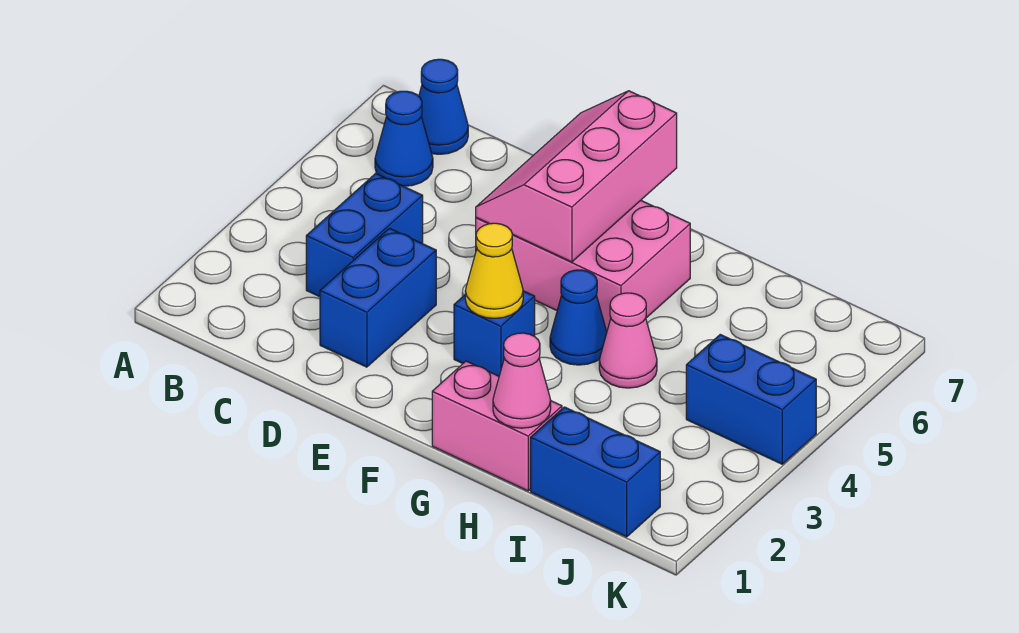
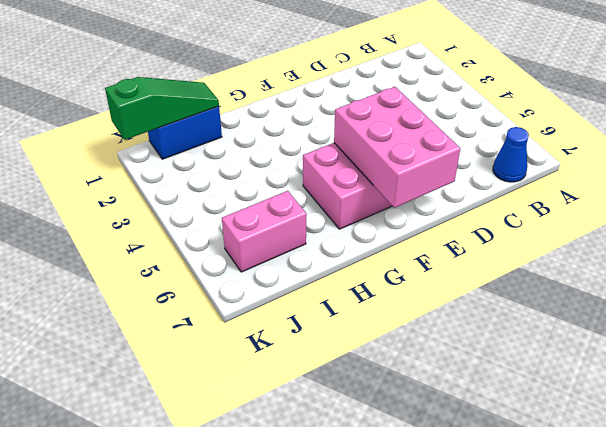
pink 2x3 brick [334,87,460,208] -> pink 2x3 slope [476,91,677,262]
green 1x3 slope [105,77,219,140] -> none
pink 1x2 brick [222,191,306,272] -> pink 1x2 brick moved to [432,361,562,491]
none -> blue 1x1 cone [375,91,433,186]
none -> blue 1x2 brick [306,173,423,297]
none -> blue 1x2 brick [320,228,436,367]

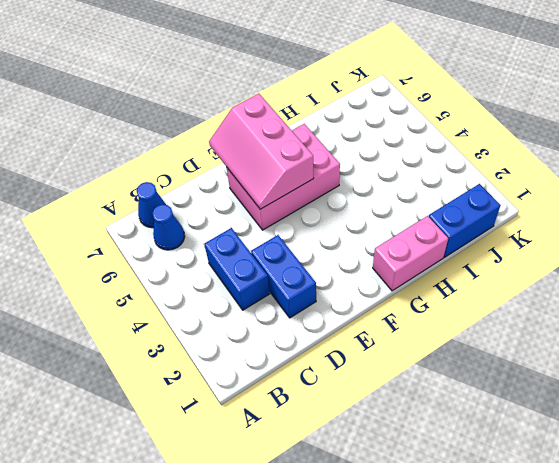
none -> blue 1x1 brick [454,291,535,376]
none -> blue 1x1 cone [550,270,607,365]
none -> pink 1x1 cone [599,293,657,388]

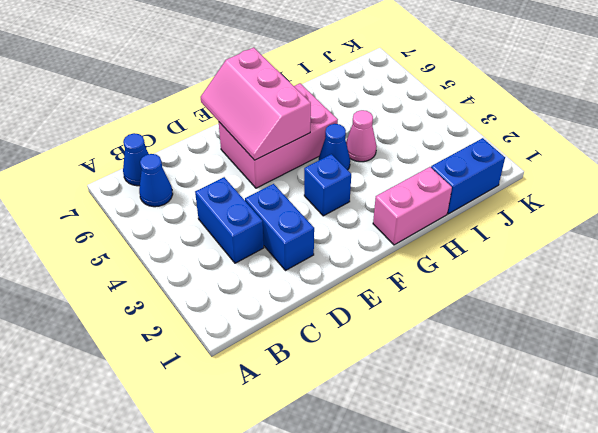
none -> blue 1x2 brick [686,335,816,464]
none -> yellow 1x1 cone [465,223,523,318]
none -> pink 1x1 cone [493,333,551,428]

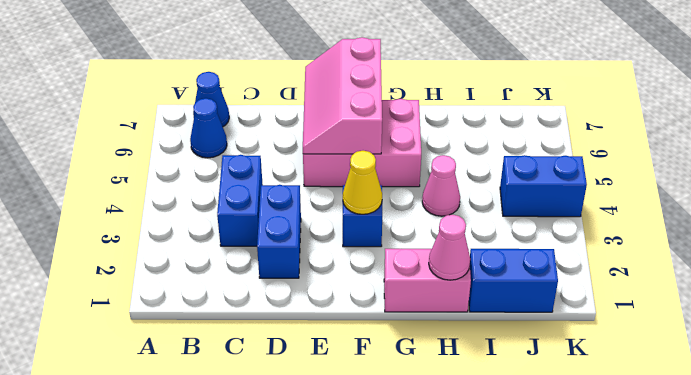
none -> blue 1x1 cone [550,270,607,365]

